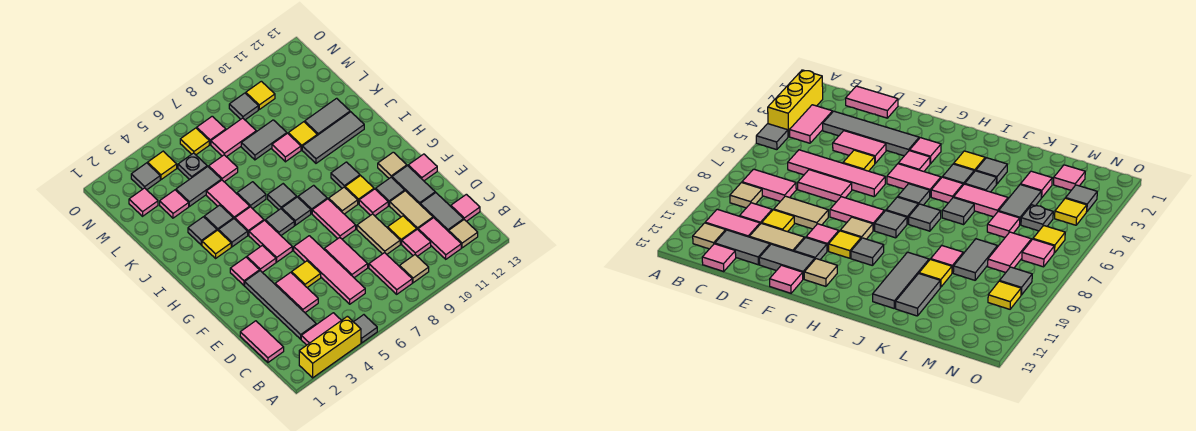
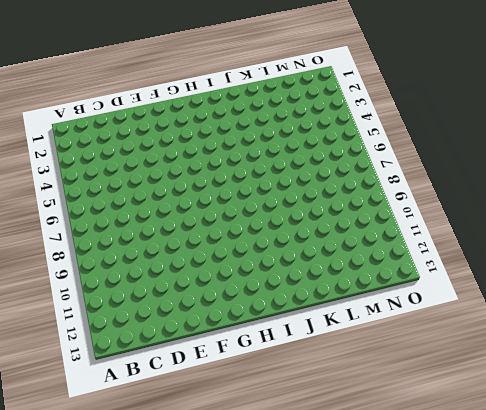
none -> yellow 1x3 brick [299,316,361,378]
none -> grey 1x1 tile [354,315,377,343]
none -> pink 1x2 tile [301,313,341,345]
none -> pink 1x2 tile [369,253,412,294]

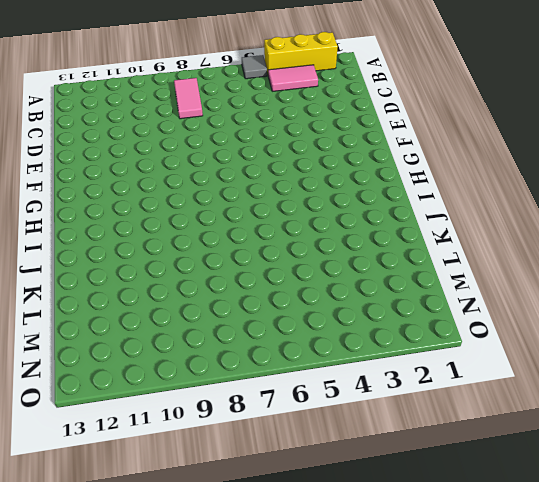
none -> tan 1x1 tile [400,255,429,283]
none -> pink 1x2 tile [418,218,461,259]
none -> tan 1x1 tile [449,220,478,248]
none -> pink 1x2 tile [240,321,284,362]

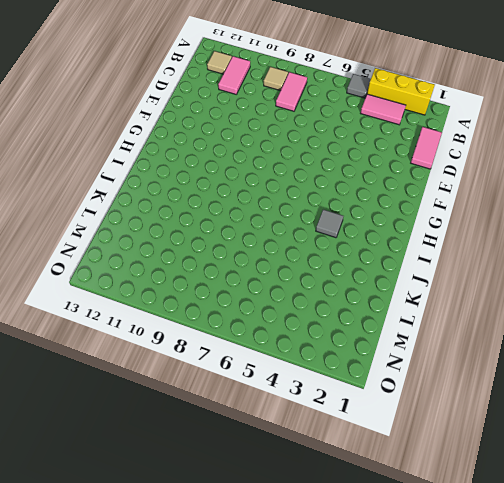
none -> grey 1x4 tile [245,271,316,339]
none -> pink 1x4 tile [294,236,365,304]
none -> pink 1x1 tile [402,229,431,256]
none -> grey 1x2 tile [420,193,464,232]

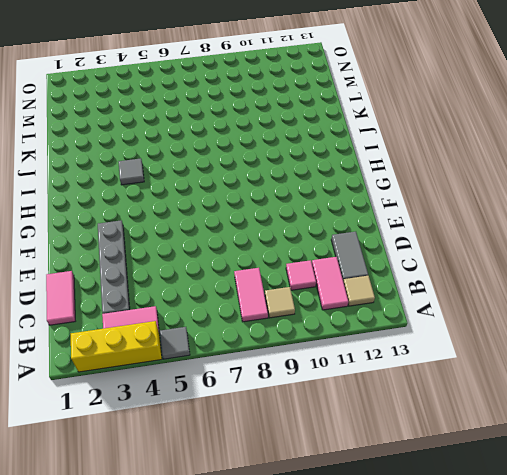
grey 1x4 plate [98,220,130,314] -> grey 1x4 tile [245,271,316,339]
none -> pink 1x4 tile [294,236,365,304]
none -> pink 1x1 tile [451,194,480,221]
none -> pink 1x2 tile [275,272,318,313]
none -> pink 1x2 tile [324,238,368,278]

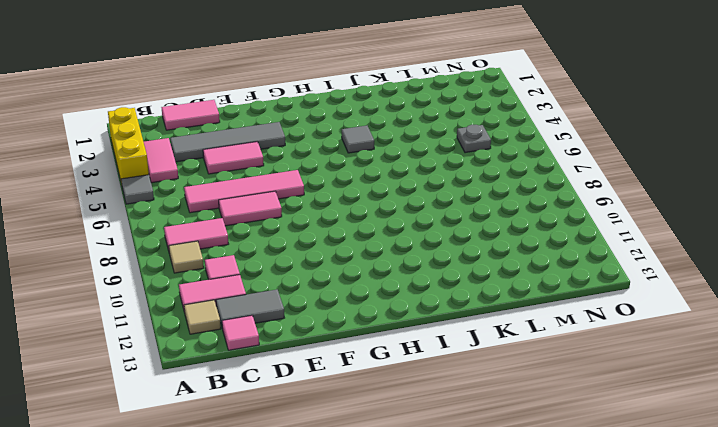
none -> tan 1x2 tile [357,214,400,254]
none -> yellow 1x1 tile [388,216,417,244]
none -> tan 1x2 tile [390,191,433,229]
none -> yellow 1x1 tile [292,261,321,288]

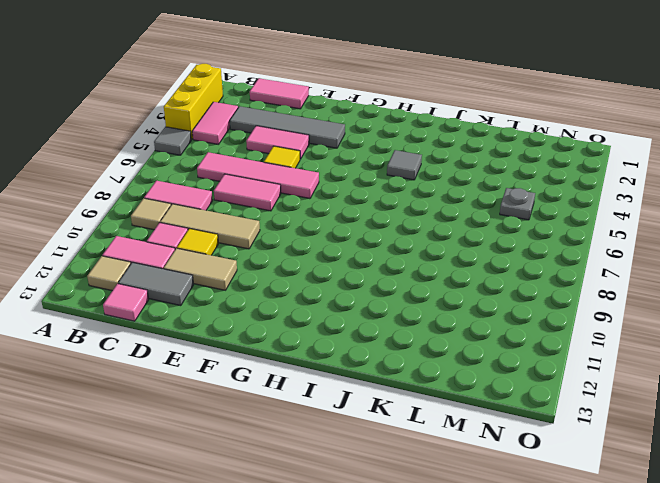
tan 1x3 tile [160,204,260,249] -> tan 1x2 tile [357,214,400,254]
none -> grey 1x2 tile [392,166,435,204]
none -> pink 1x2 tile [312,199,356,239]
none -> pink 1x1 tile [359,189,388,216]
none -> grey 1x1 tile [376,177,405,206]

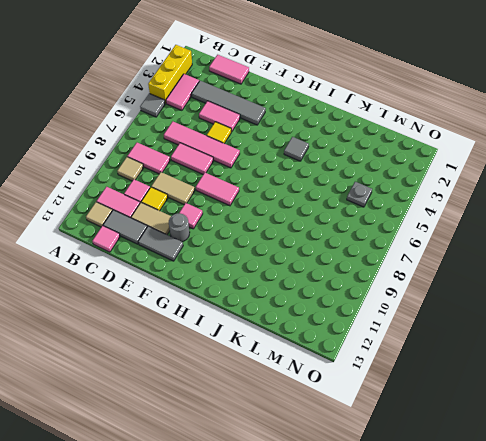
grey 1x1 round brick [169,213,190,242] -> grey 1x1 tile [376,177,405,206]
none -> pink 1x1 tile [408,154,437,181]
none -> pink 1x1 tile [230,257,260,285]
none -> pink 1x1 tile [247,245,276,272]
none -> pink 1x2 tile [249,220,292,262]

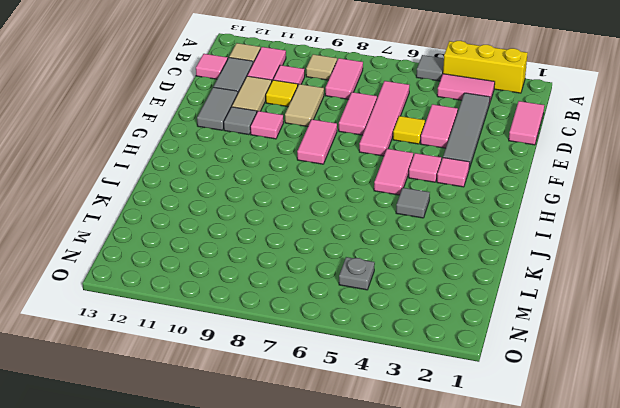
none -> pink 1x1 tile [408,154,437,181]
none -> tan 1x1 tile [329,187,358,214]
none -> yellow 1x1 tile [345,176,374,204]
none -> tan 1x1 tile [378,152,407,178]

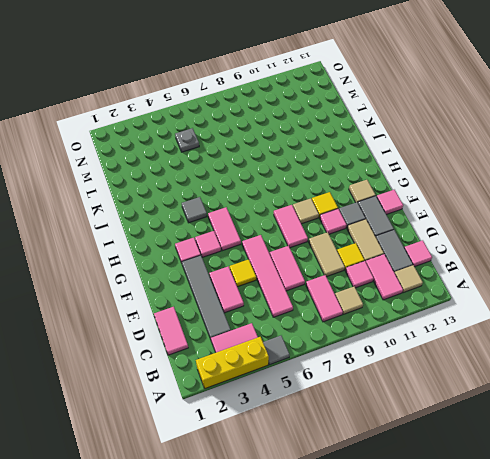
none -> grey 1x1 tile [265,209,294,235]
none -> grey 1x1 tile [282,197,311,225]
none -> grey 1x1 tile [298,185,327,213]
none -> grey 1x1 tile [331,162,360,188]

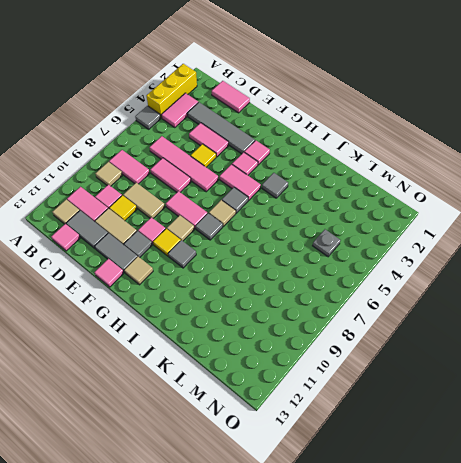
tan 1x1 tile [209,200,236,226] -> grey 1x1 tile [282,197,311,225]
none -> yellow 1x1 tile [202,230,231,258]
none -> pink 1x1 tile [235,207,264,235]
none -> grey 1x1 tile [268,184,297,210]
none -> grey 1x1 tile [188,217,217,245]

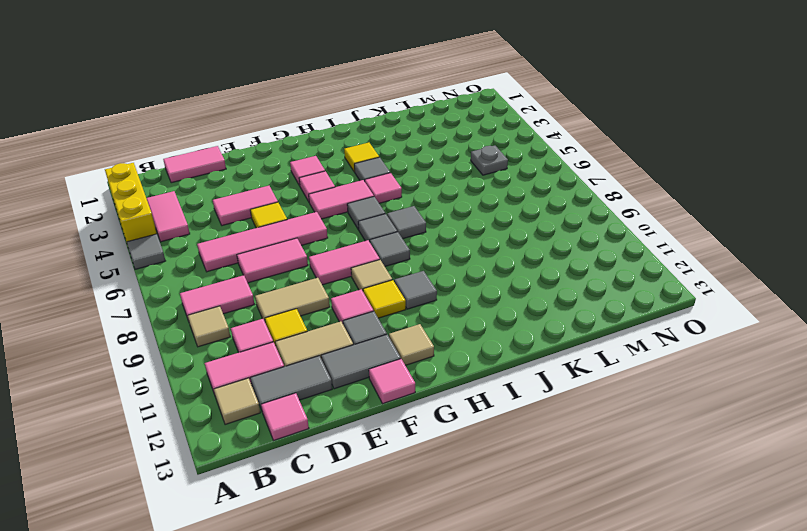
none -> grey 1x4 tile [245,271,316,339]
none -> grey 1x1 tile [188,217,217,245]
none -> grey 1x1 tile [204,205,233,230]
none -> pink 1x2 tile [206,180,250,219]

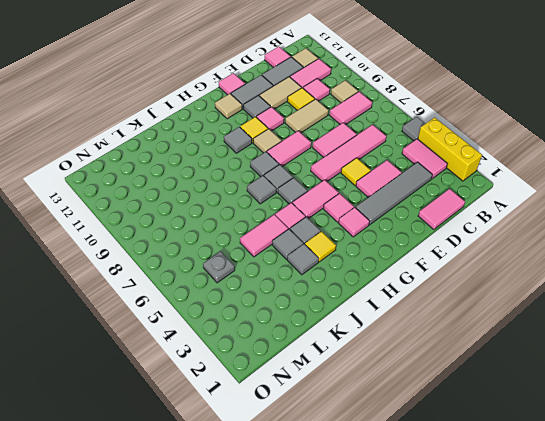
none -> grey 1x1 tile [237,182,266,209]
none -> grey 1x3 tile [302,112,364,163]
none -> pink 1x1 tile [272,133,301,162]
none -> yellow 1x1 tile [288,122,317,150]

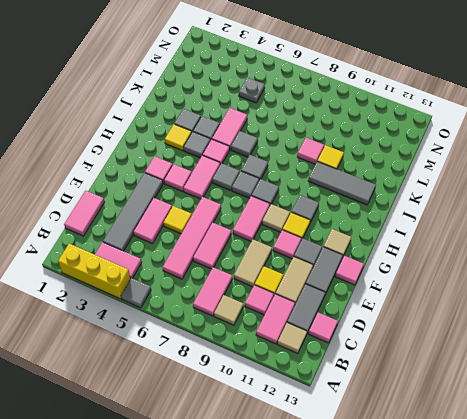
none -> grey 1x2 tile [305,98,350,135]
none -> pink 1x1 tile [160,190,189,218]
none -> grey 1x2 tile [176,167,221,206]
none -> pink 1x1 tile [209,155,238,182]

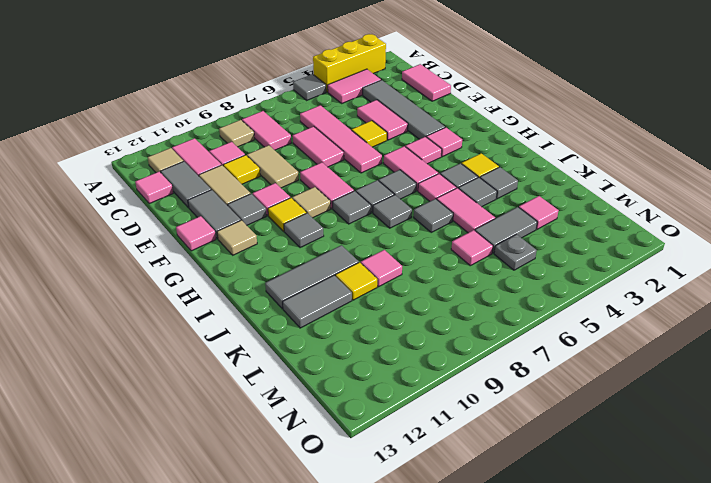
none -> grey 1x2 tile [241,120,287,160]
none -> pink 1x1 tile [129,188,158,216]
none -> pink 1x2 tile [211,118,256,157]
none -> grey 1x1 tile [131,163,160,190]

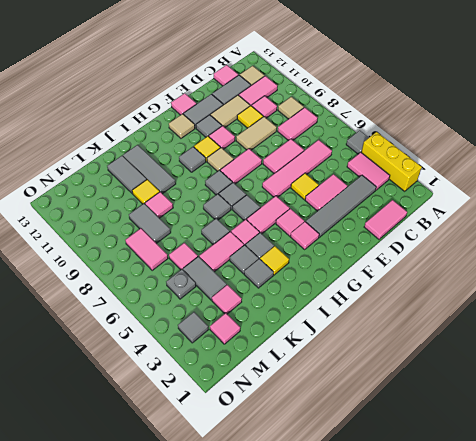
none -> yellow 1x1 tile [148,151,177,180]
none -> yellow 1x1 tile [180,128,209,155]
none -> pink 1x1 tile [197,116,226,145]
none -> grey 1x1 tile [229,93,258,120]

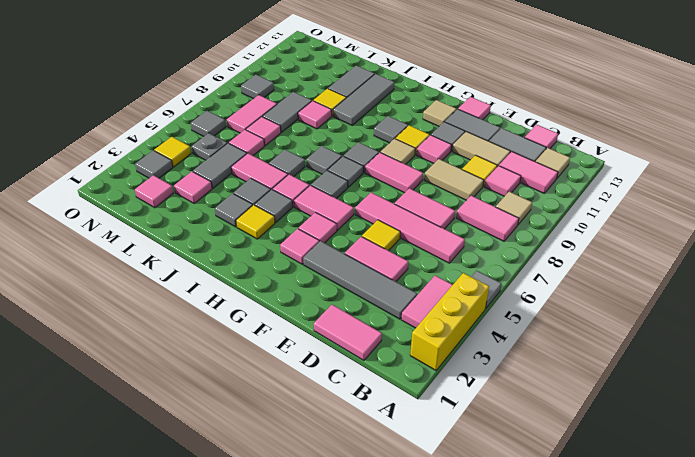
pink 1x1 tile [246,117,281,145] -> pink 1x1 tile moved to [197,116,226,145]
grey 1x1 tile [191,111,226,137] -> yellow 1x1 tile [180,128,209,155]
none -> yellow 1x1 tile [246,81,275,109]

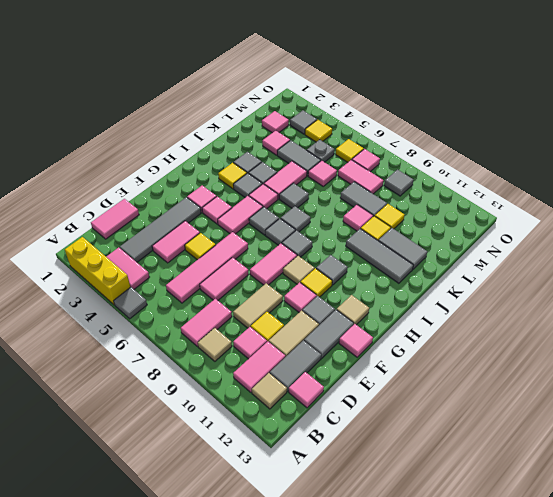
yellow 1x1 tile [375,204,405,229] -> yellow 1x1 tile moved to [246,81,275,109]

